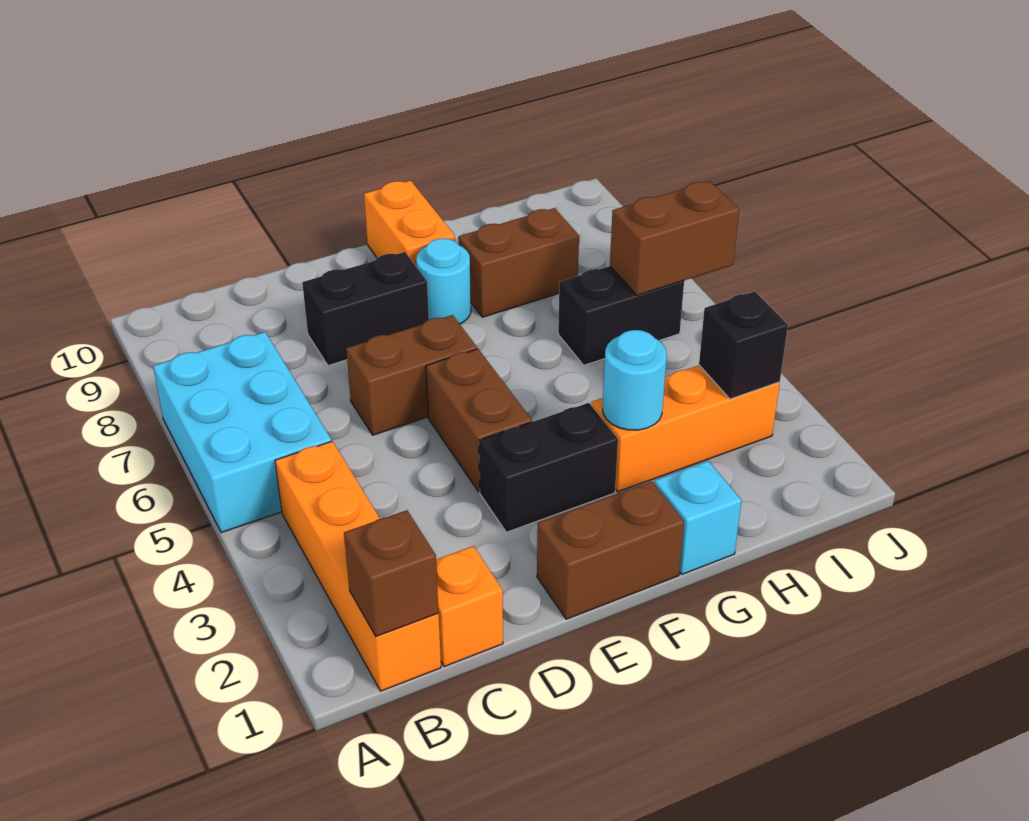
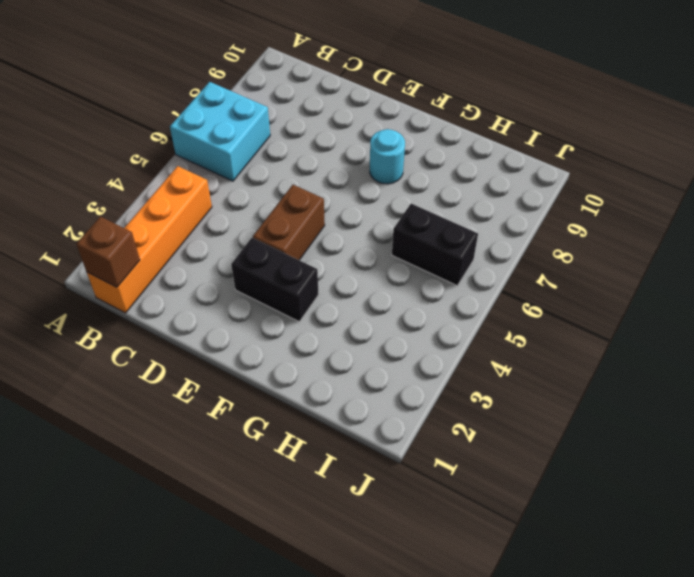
cyan 2x2 brick [170,82,270,181] -> cyan 2x3 brick [153,332,332,533]
none -> orange 1x1 brick [436,546,503,667]
none -> brown 1x2 brick [346,315,477,435]
none -> black 1x2 brick [302,252,429,366]

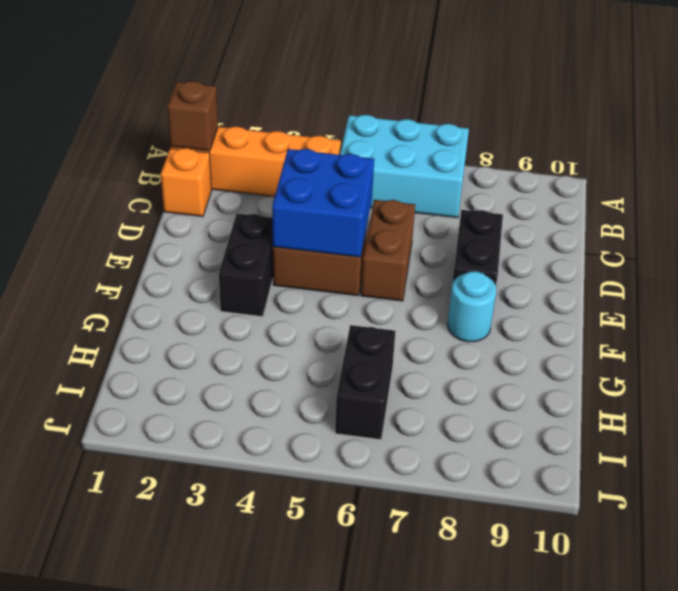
blue 2x2 brick [272,149,374,257] -> none
none -> brown 1x2 brick [537,481,684,619]
none -> orange 1x2 brick [364,181,455,267]
none -> cyan 1x1 brick [654,461,742,574]

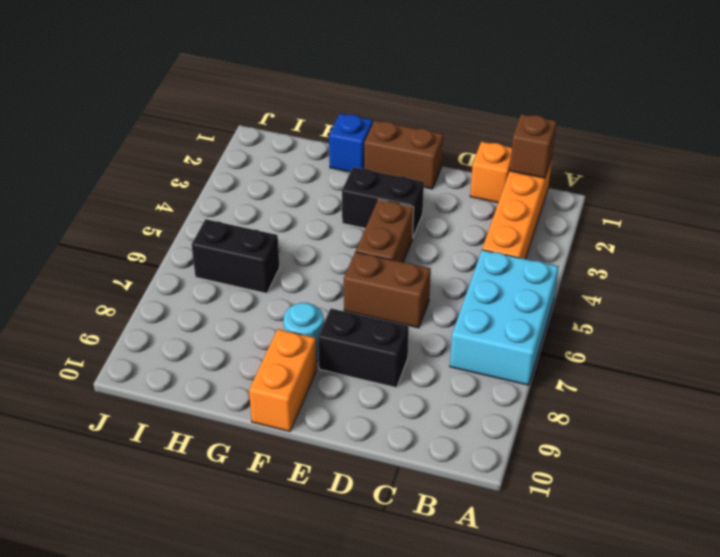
blue 1x1 brick [329,114,373,172] -> cyan 1x1 brick [654,461,742,574]
none -> orange 1x3 brick [591,365,780,492]
none -> brown 1x2 brick [458,208,579,317]
none -> cyan 1x1 round brick [603,330,667,430]

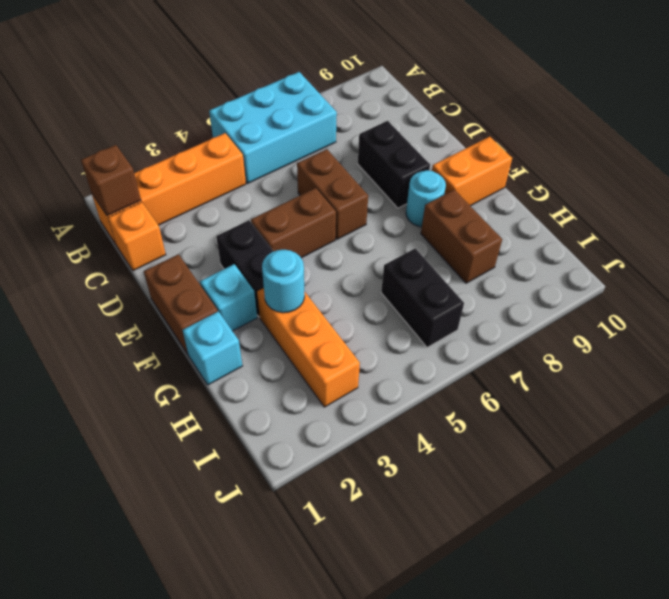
cyan 1x1 brick [200,264,257,331] -> none
none -> black 1x1 brick [699,292,788,399]
none -> brown 1x2 brick [610,181,739,295]

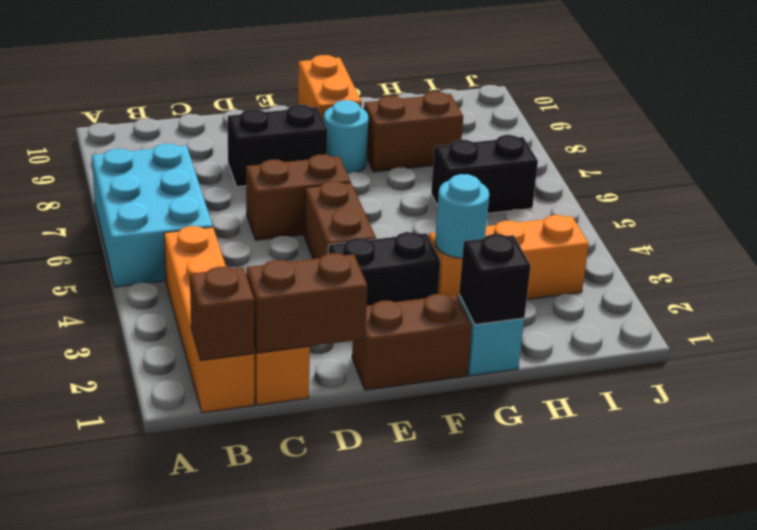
brown 1x2 brick [246,253,367,353] -> brown 1x2 brick moved to [610,181,739,295]
black 1x1 brick [459,234,531,325] -> black 1x1 brick moved to [699,292,788,399]

